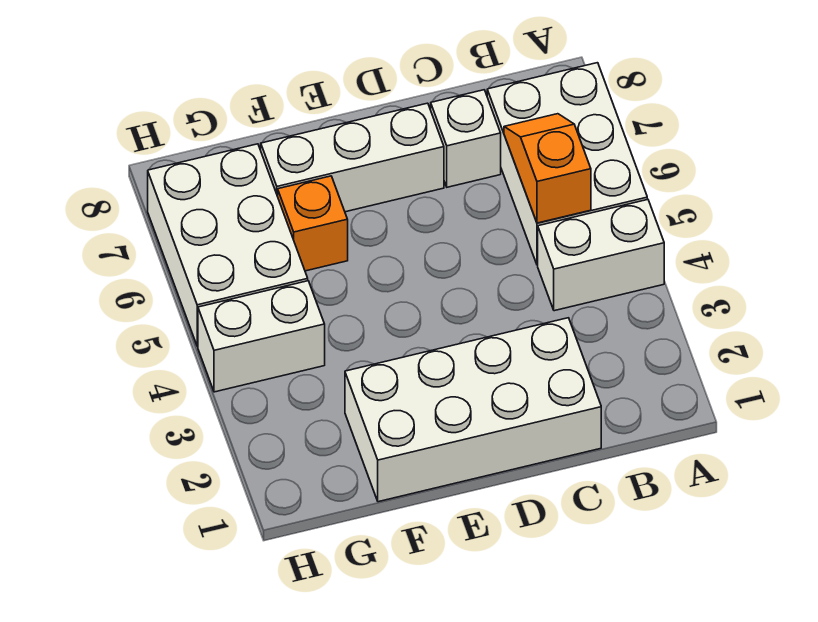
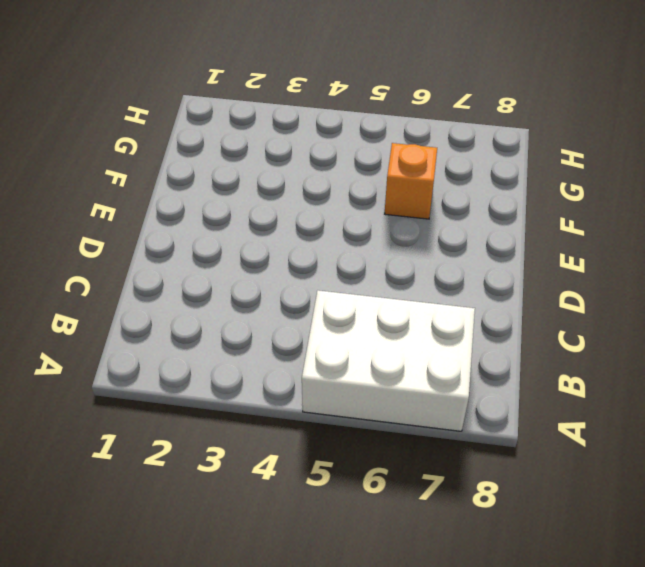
none -> white 1x2 brick [538,199,664,311]
none -> white 2x4 brick [345,318,601,502]

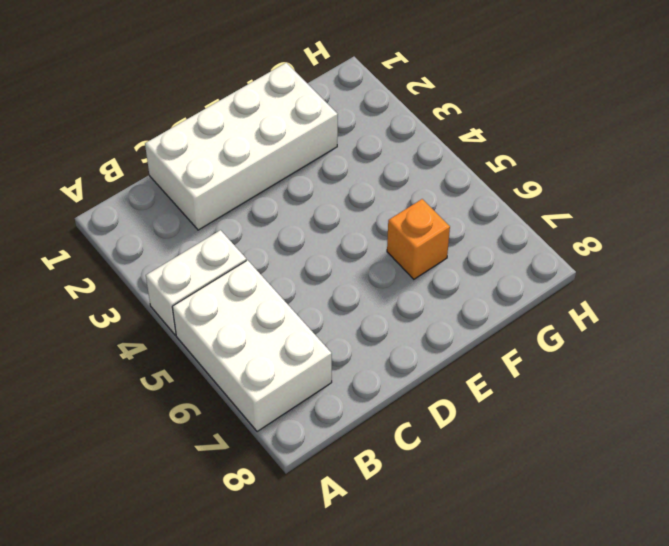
none -> white 1x1 brick [431,90,501,187]
none -> white 1x3 brick [261,103,444,212]

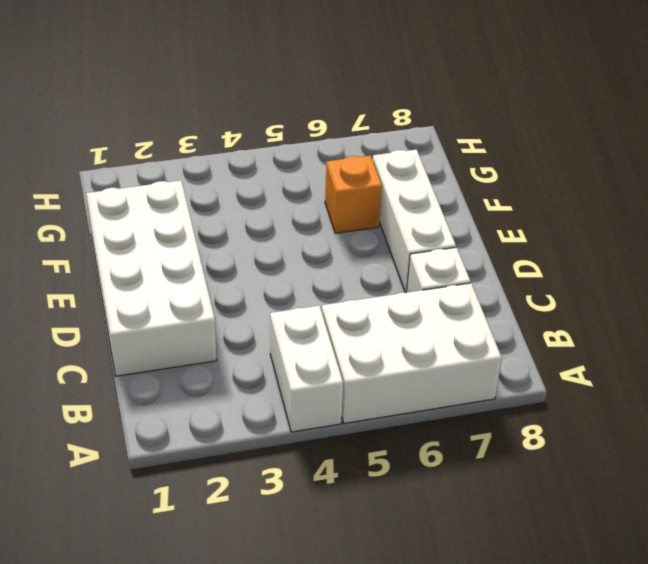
none -> white 1x2 brick [198,281,325,392]
none -> white 2x3 brick [148,144,308,346]

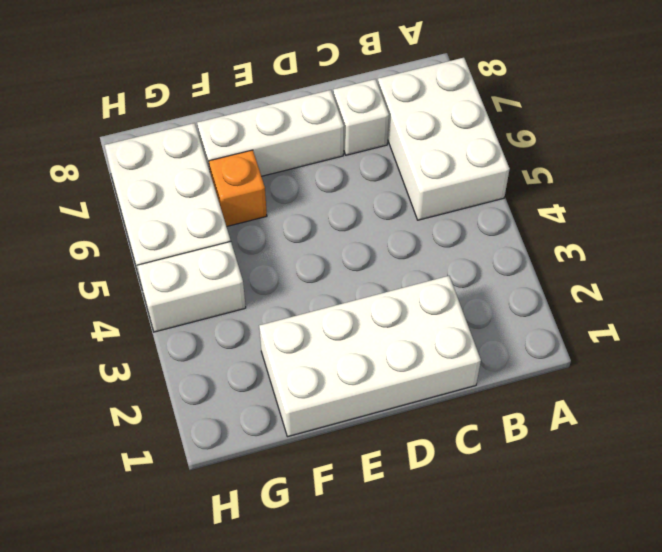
none -> white 1x2 brick [538,199,664,311]
none -> orange 1x2 slope [504,114,591,223]

